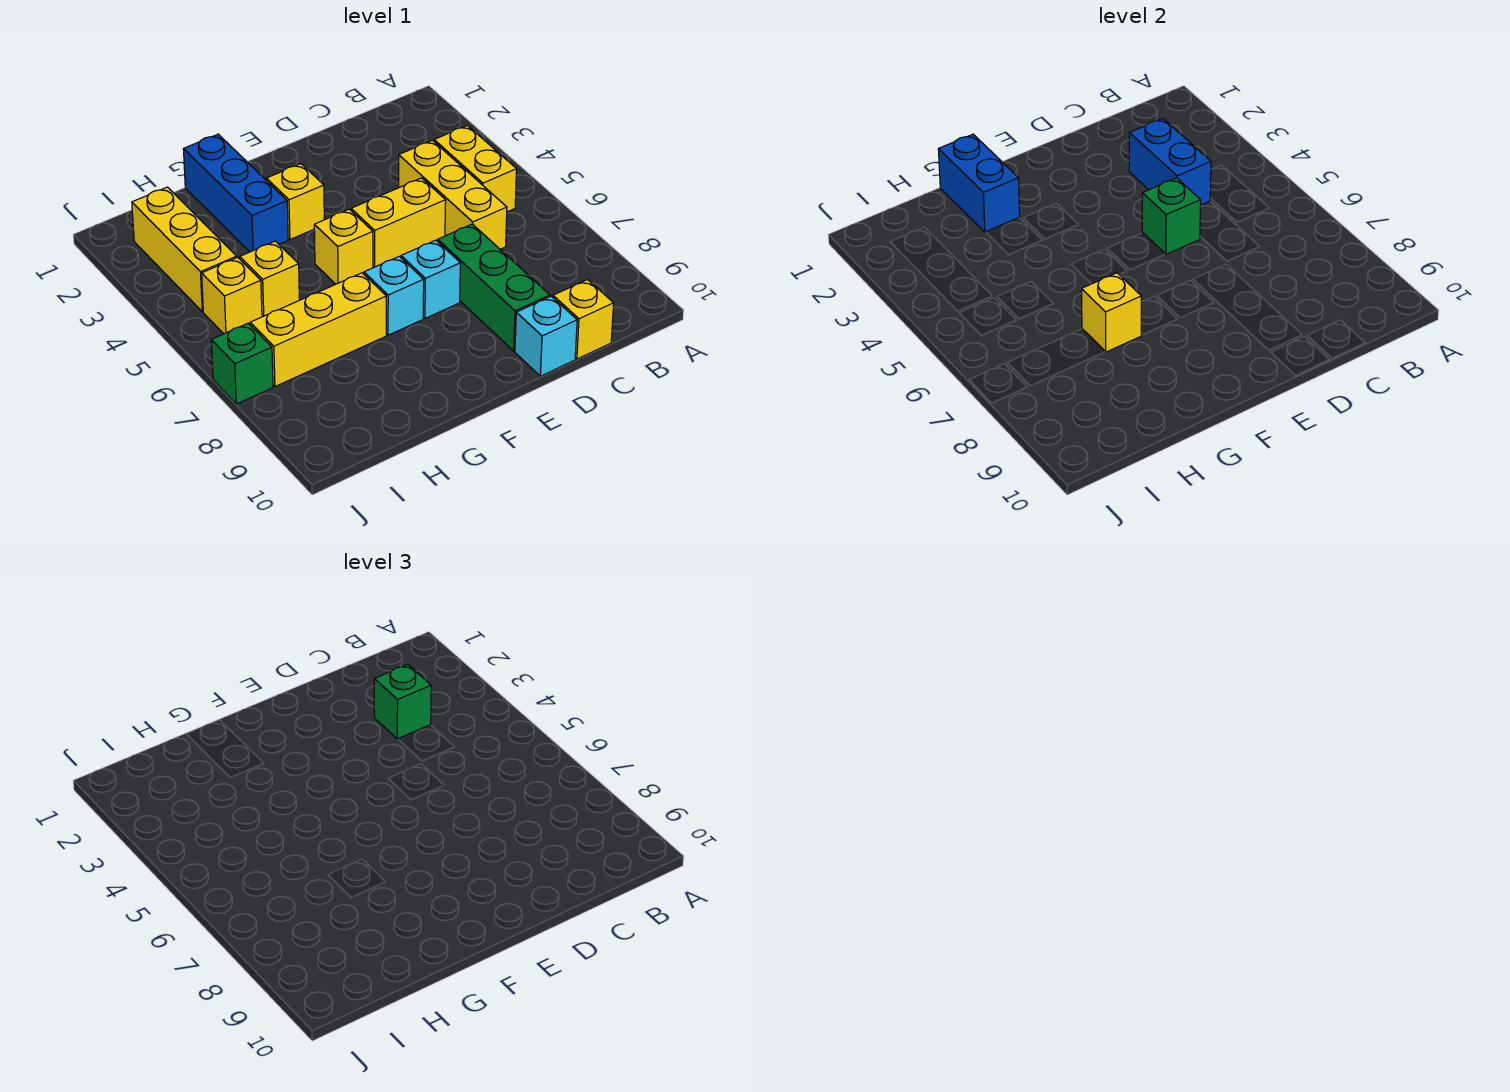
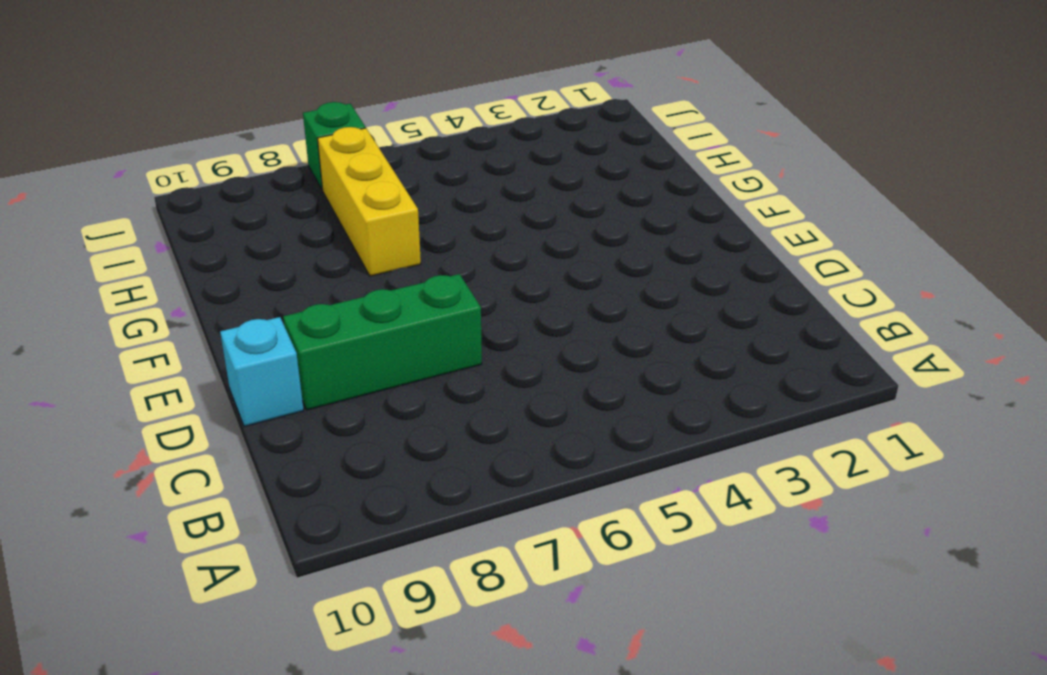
none -> yellow 1x2 brick [434,125,517,212]
none -> yellow 1x3 brick [399,140,507,249]
none -> yellow 1x1 brick [553,280,614,359]

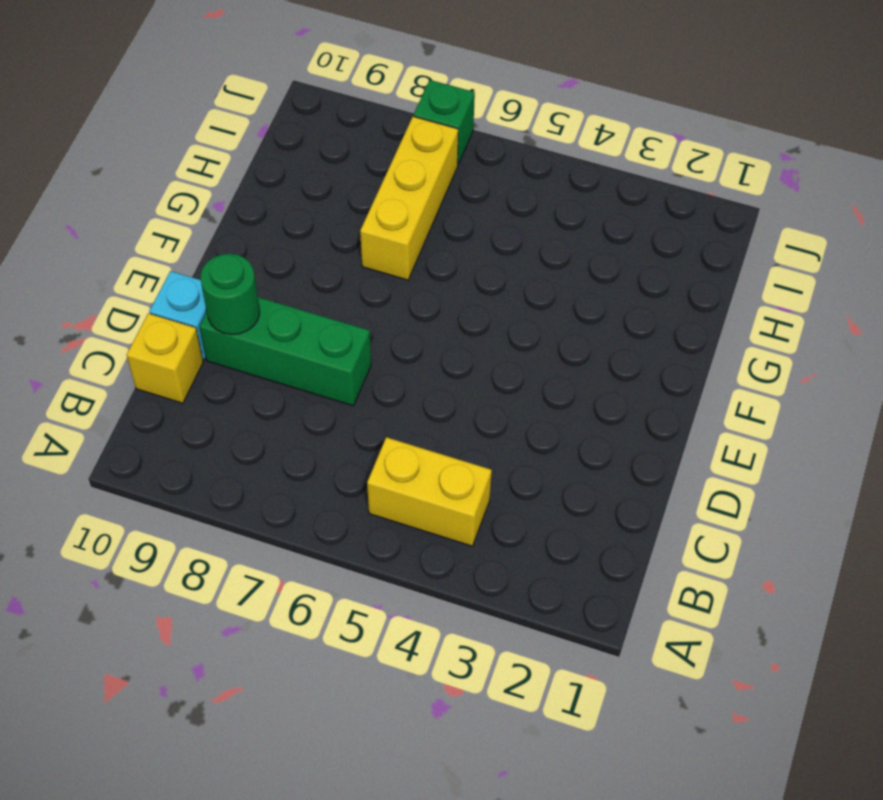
green 1x1 round brick [201,254,260,335] -> none
none -> yellow 1x3 brick [399,140,507,249]
none -> yellow 1x2 brick [351,178,446,268]
none -> cyan 1x1 brick [401,240,460,318]

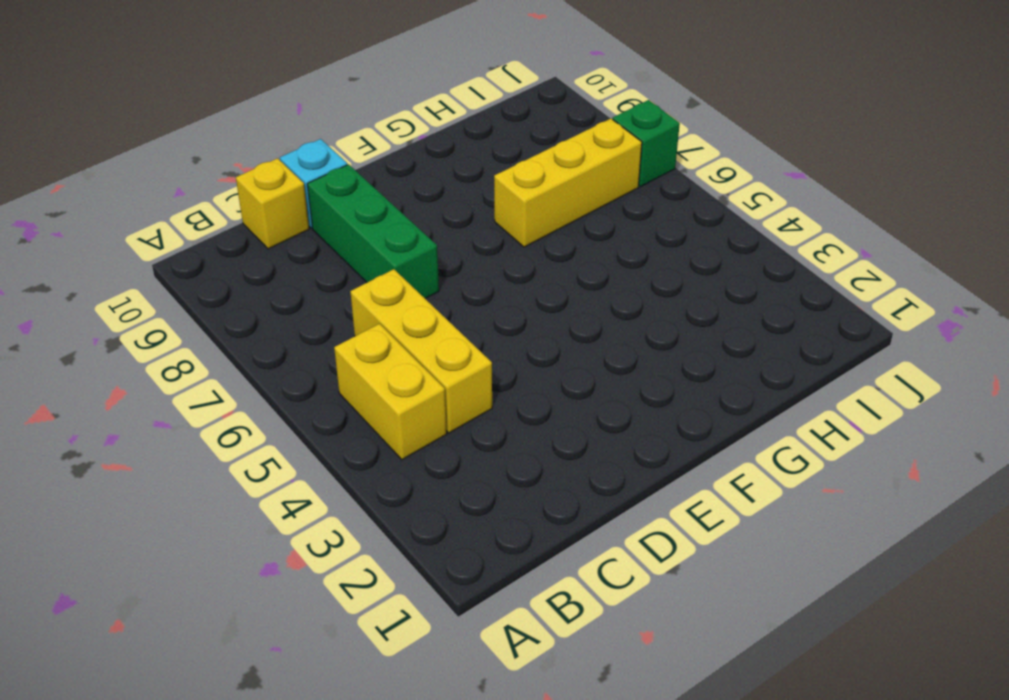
none -> yellow 1x2 brick [351,178,446,268]
none -> cyan 1x1 brick [401,240,460,318]
none -> yellow 1x1 brick [266,164,324,240]

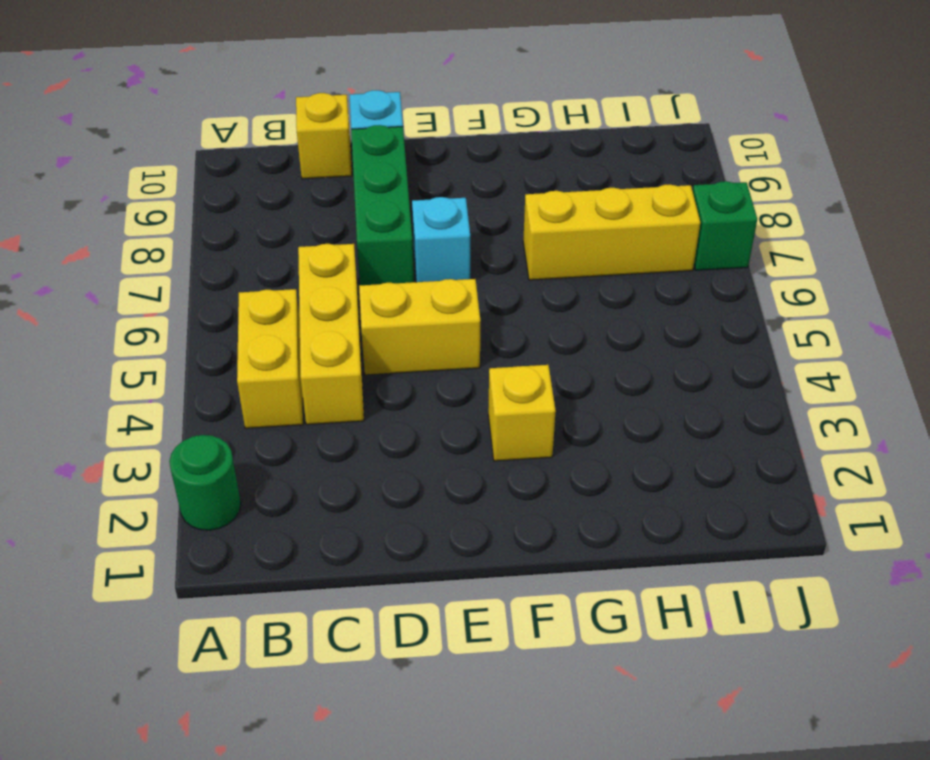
green 1x1 round brick [169,435,241,530] -> none
none -> yellow 1x1 brick [314,209,373,284]
none -> cyan 1x1 brick [364,256,424,335]
none -> blue 1x3 brick [183,134,288,252]

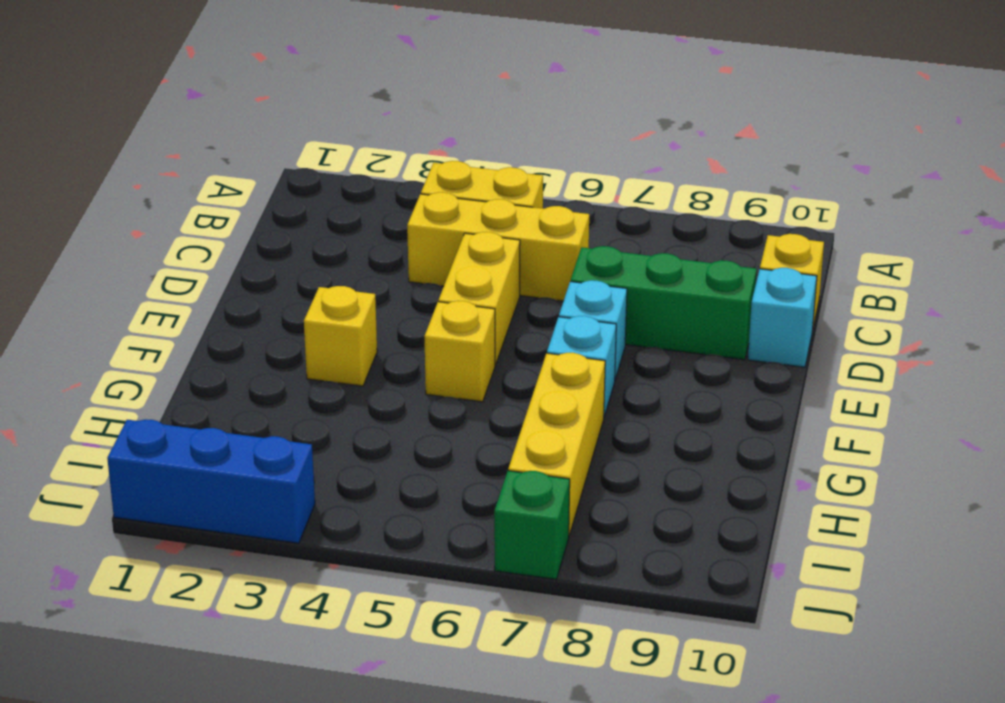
blue 1x3 brick [107,419,315,543] -> blue 1x3 brick moved to [183,134,288,252]
none -> yellow 1x1 brick [240,241,299,317]
none -> yellow 1x3 brick [132,187,237,312]
none -> yellow 1x1 brick [202,257,262,334]

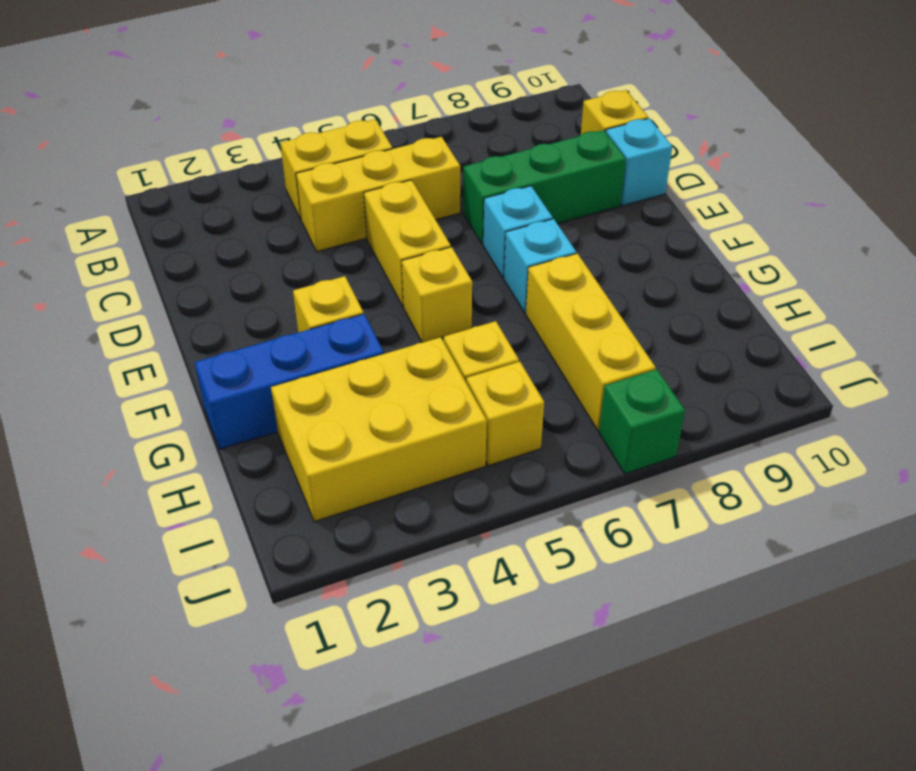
yellow 2x3 brick [271,337,487,522] -> yellow 1x3 brick [132,187,237,312]
none -> blue 1x2 brick [1129,119,1211,205]
none -> green 1x1 brick [1142,178,1201,254]
none -> blue 1x2 brick [938,134,1020,232]

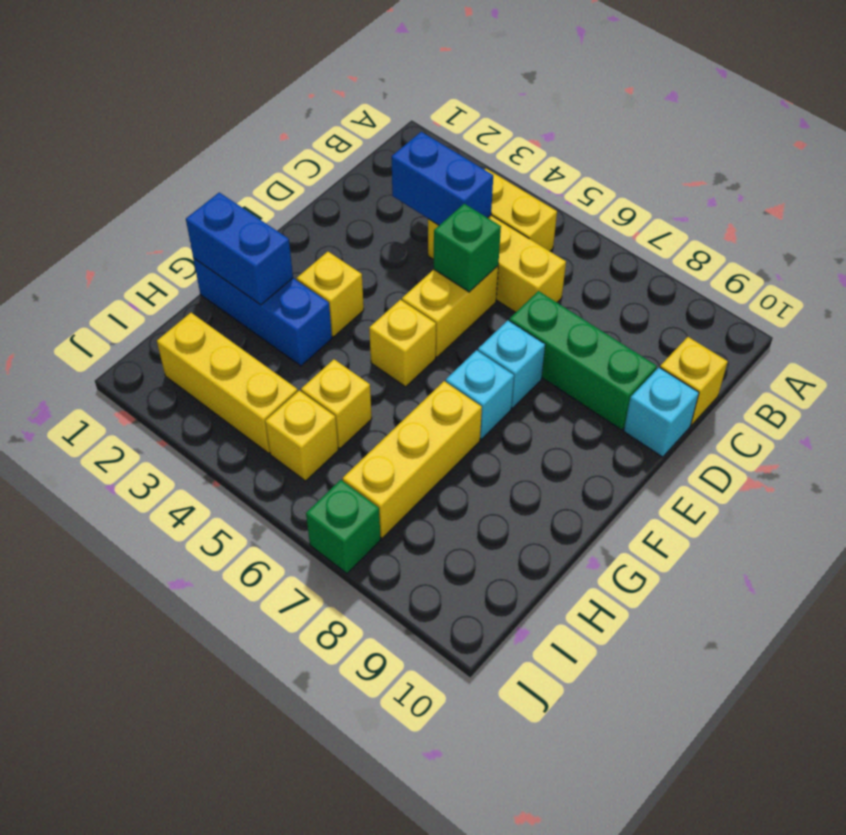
none -> yellow 1x1 brick [1082,273,1141,352]
none -> green 1x1 brick [374,665,431,739]

